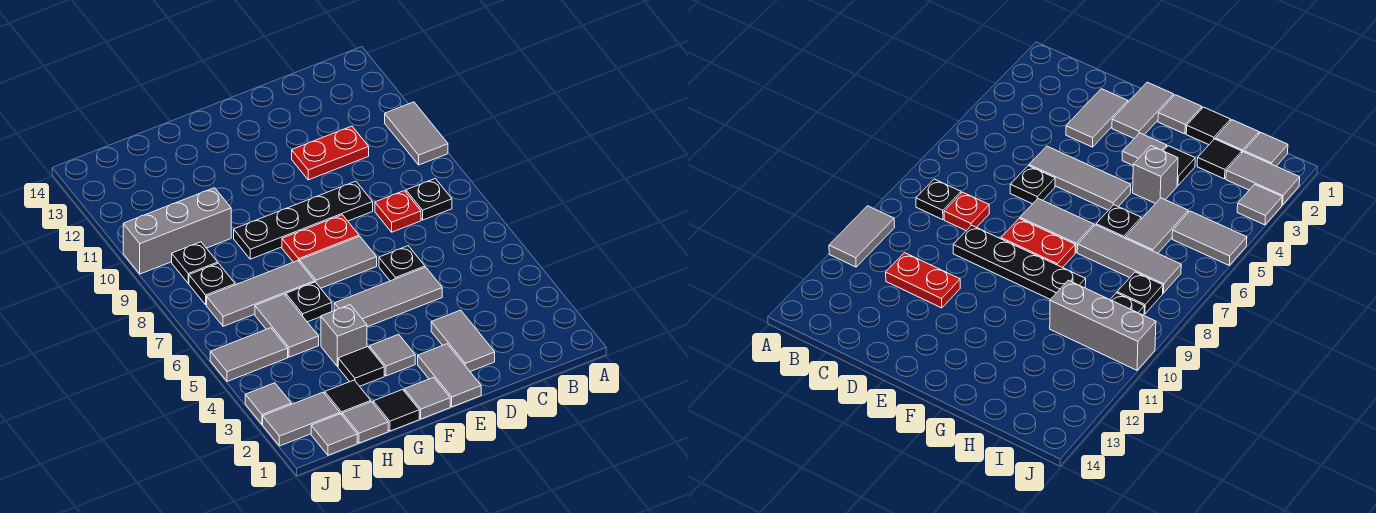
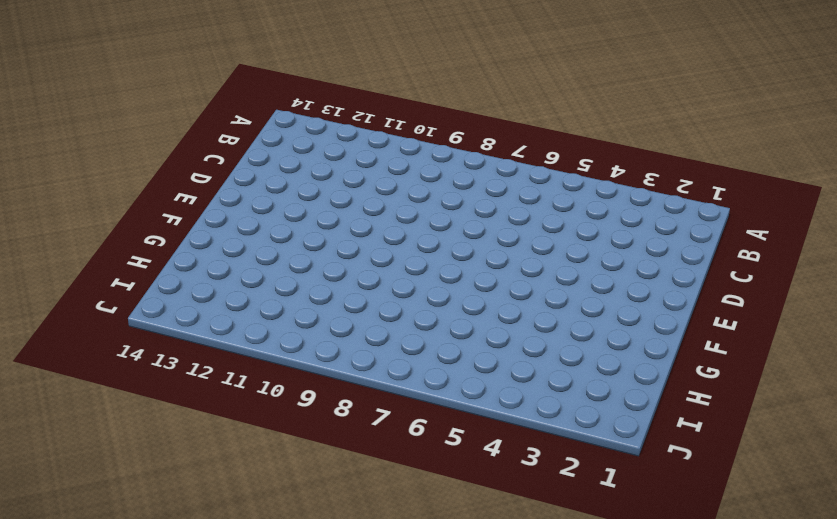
none -> grey 1x2 tile [385,102,448,165]
none -> black 1x1 plate [406,179,452,220]
none -> red 1x1 plate [375,191,421,232]

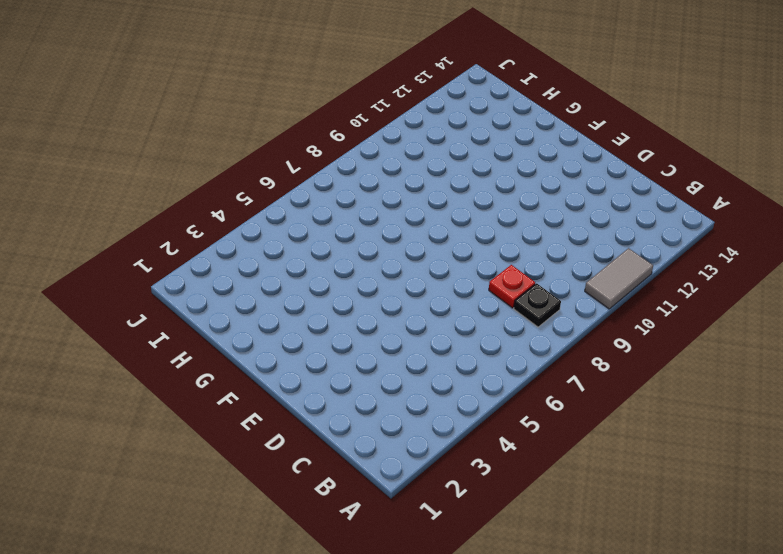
none -> red 1x2 plate [292,126,369,180]
none -> grey 1x2 tile [431,310,495,371]
none -> grey 1x3 tile [334,267,442,327]

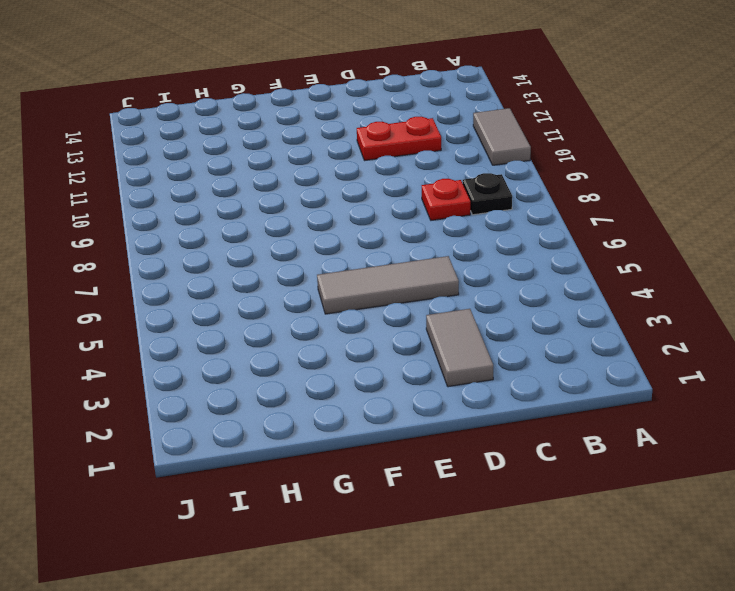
none -> black 1x1 plate [379,246,425,281]
none -> black 1x4 plate [234,181,373,259]
none -> grey 1x2 tile [418,344,481,407]

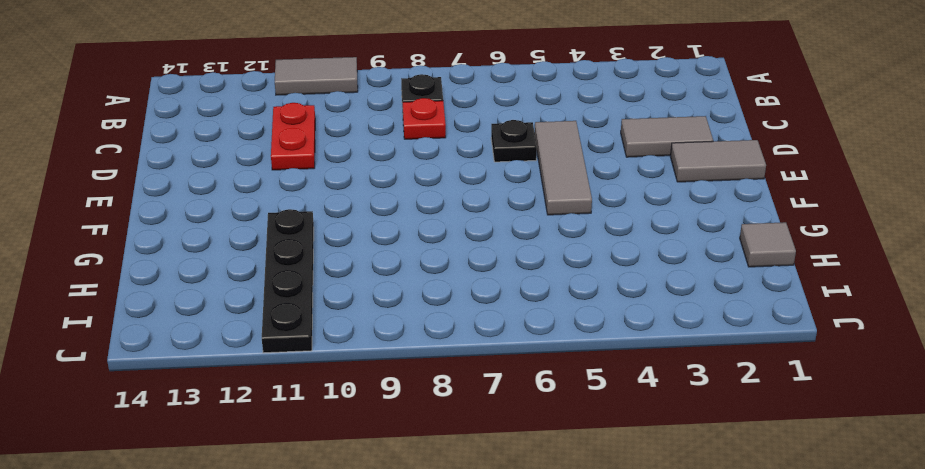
black 1x4 plate [262,209,314,353] -> black 1x4 plate moved to [234,181,373,259]
none -> grey 1x2 tile [299,236,377,288]
none -> red 1x2 plate [282,215,359,262]
none -> grey 1x1 tile [404,377,450,419]

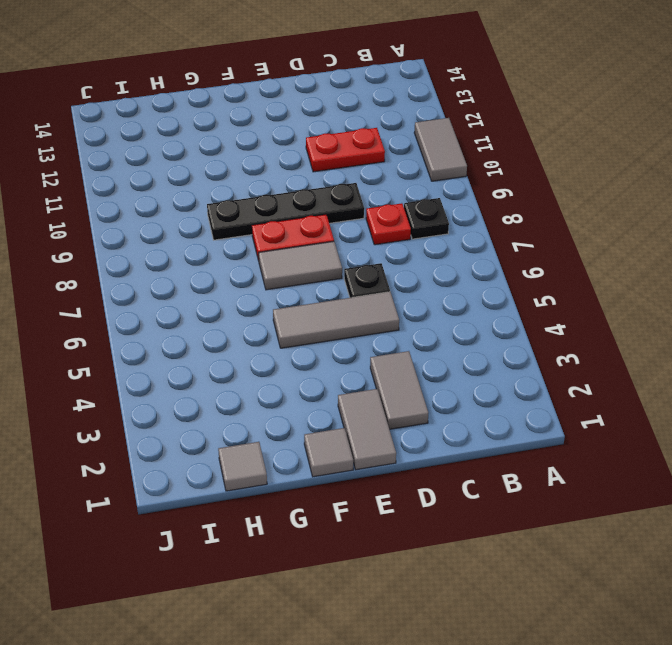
none -> grey 1x1 tile [369,334,415,376]
none -> black 1x1 tile [373,390,419,431]
none -> black 1x1 tile [338,347,384,386]

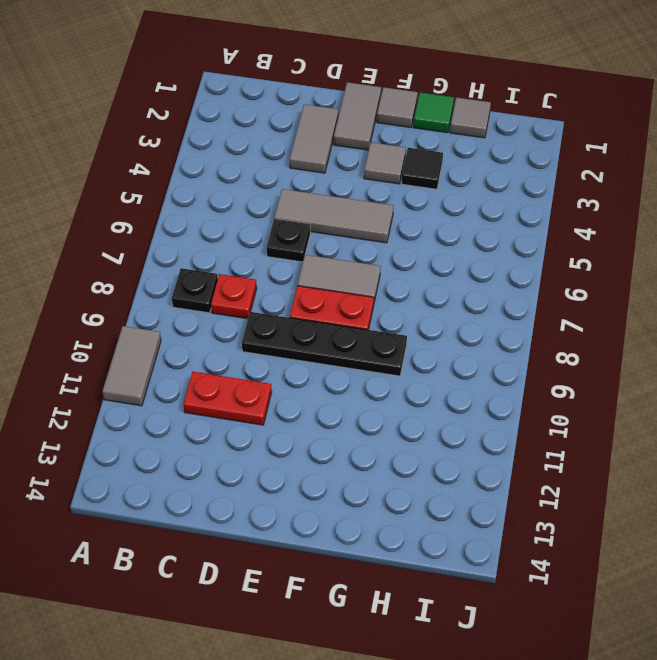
green 1x1 tile [413,92,454,133] -> black 1x1 tile [373,390,419,431]
none -> grey 1x1 brick [321,305,367,367]
none -> black 1x1 plate [286,282,332,322]
none -> grey 1x3 tile [207,261,315,326]

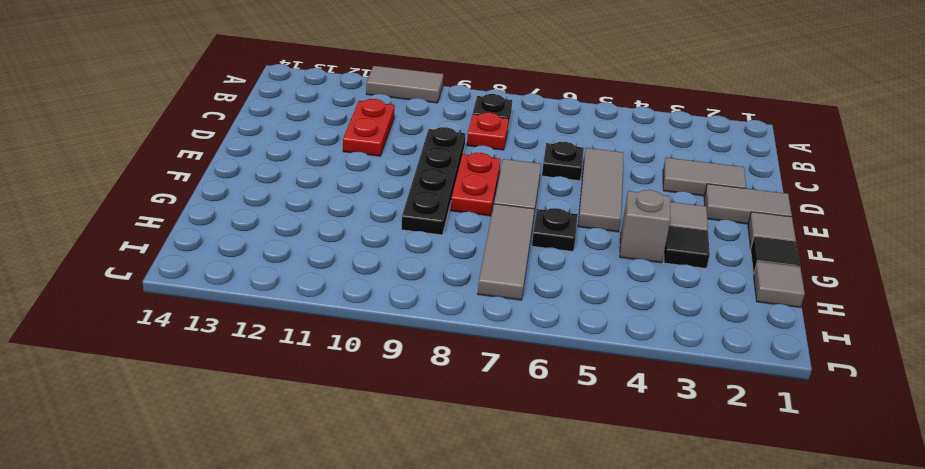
none -> black 1x1 tile [325,380,371,415]
none -> grey 1x2 tile [255,294,319,357]
none -> grey 1x3 brick [123,188,231,274]

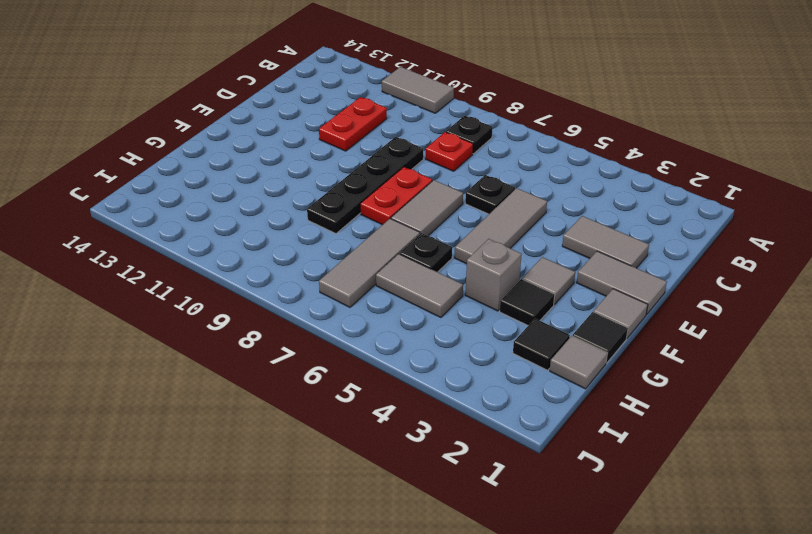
none -> grey 1x3 brick [123,188,231,274]
none -> grey 1x1 tile [311,414,357,455]
none -> grey 1x2 tile [263,392,340,446]

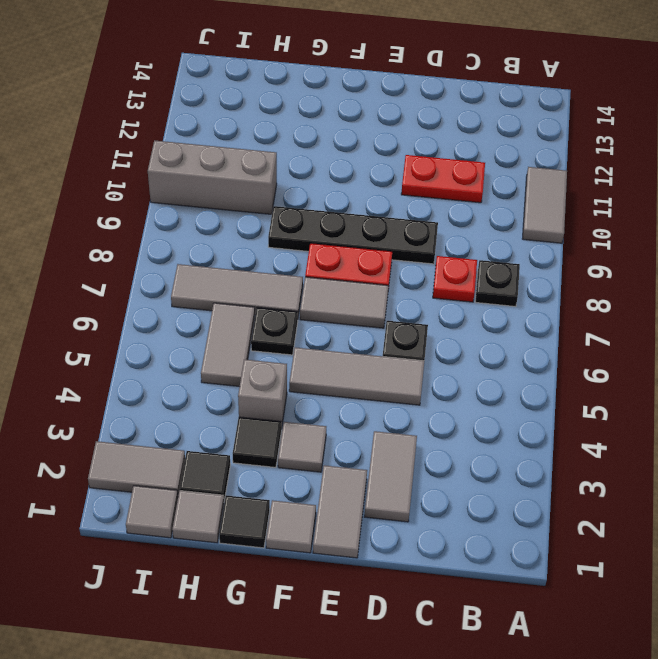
none -> grey 1x2 tile [210,328,288,382]
none -> black 1x1 plate [189,263,235,305]
none -> black 1x1 plate [172,242,218,283]

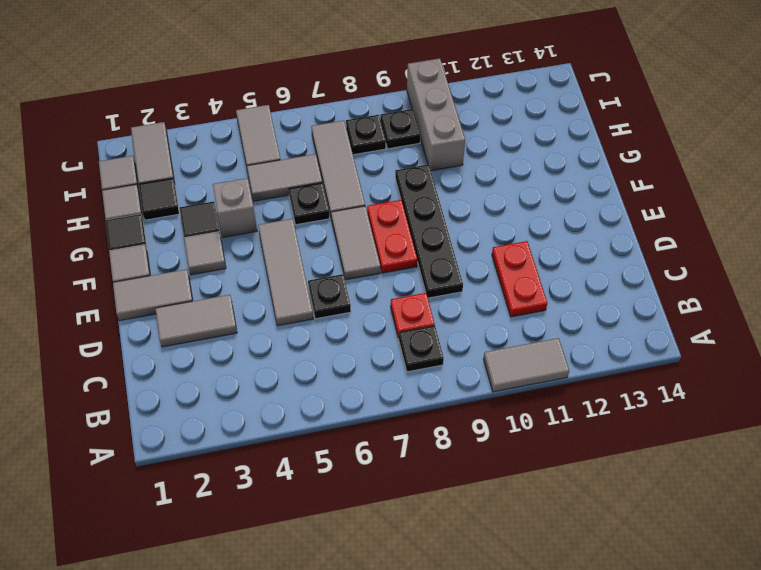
none -> grey 1x1 tile [245,383,291,424]

